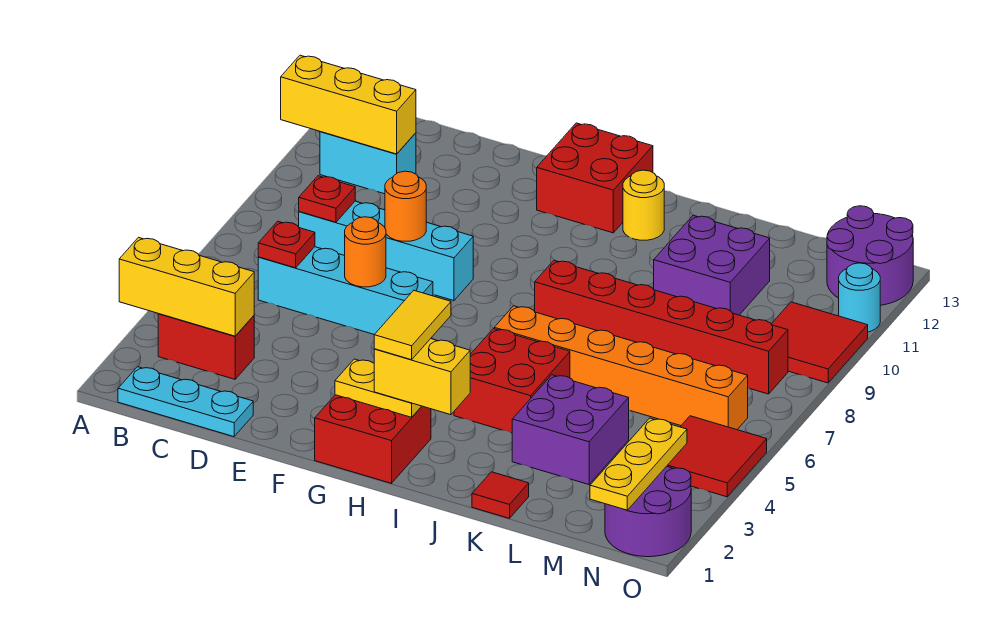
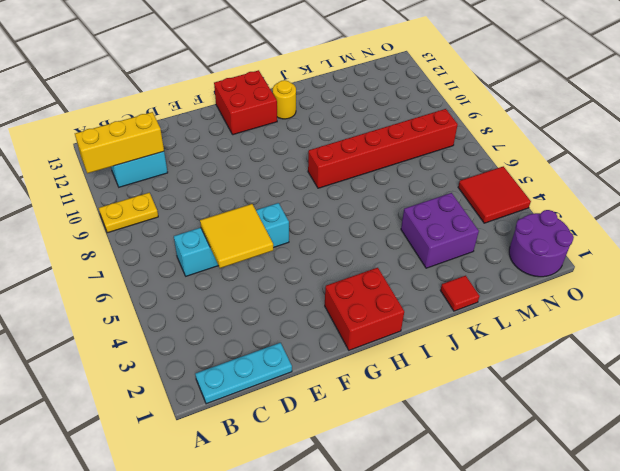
yellow 1x2 plate [99,193,158,233] -> yellow 1x2 plate moved to [335,359,421,417]
yellow 2x2 tile [200,204,273,268] -> orange 1x1 round brick [345,217,386,287]
none -> red 1x2 brick [158,314,254,379]
none -> cyan 1x4 brick [299,201,473,301]
none -> red 2x2 brick [454,329,570,433]

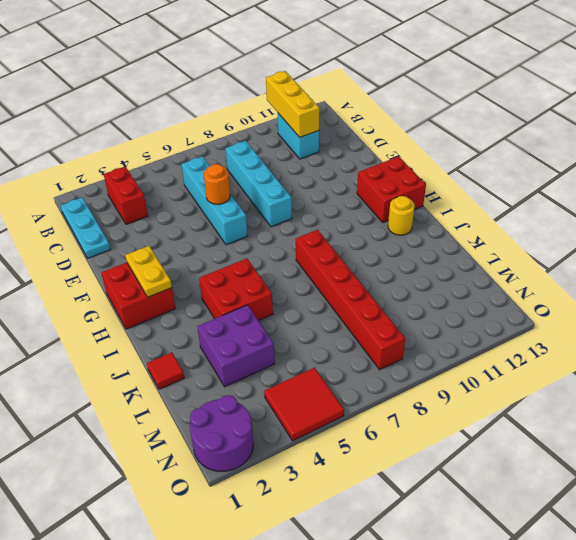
none -> orange 1x6 brick [494,306,748,430]
none -> purple 2x2 brick [654,215,770,315]
none -> red 2x2 tile [771,302,868,383]

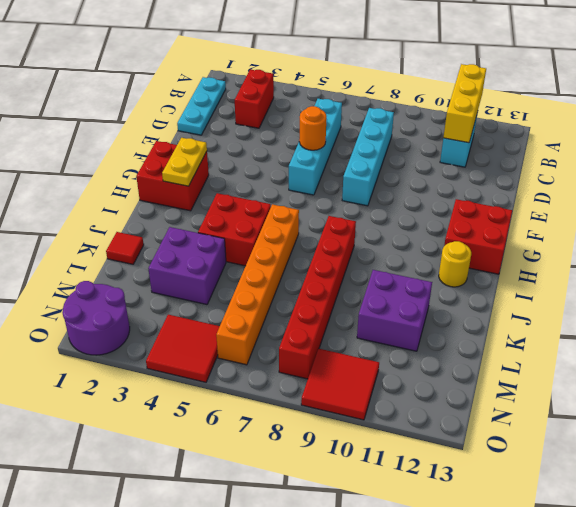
none -> purple 2x2 round brick [827,206,913,305]
none -> cyan 1x1 round brick [839,263,880,332]
none -> yellow 1x3 brick [119,237,254,336]

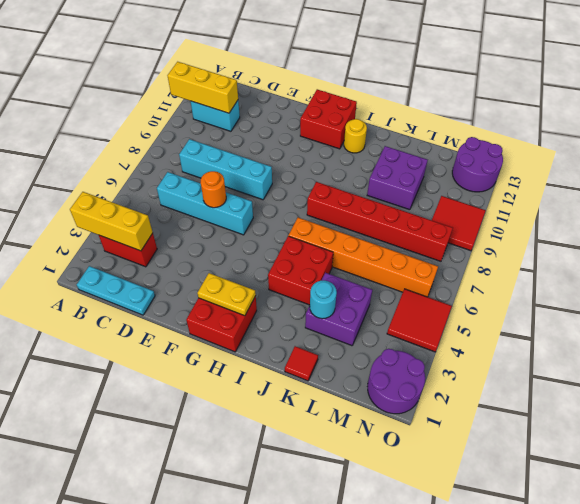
cyan 1x1 round brick [310,280,337,319] -> cyan 1x1 round brick moved to [839,263,880,332]
none -> red 1x1 plate [258,221,315,268]
none -> red 1x1 plate [299,176,355,222]
none -> orange 1x1 round brick [385,171,426,241]

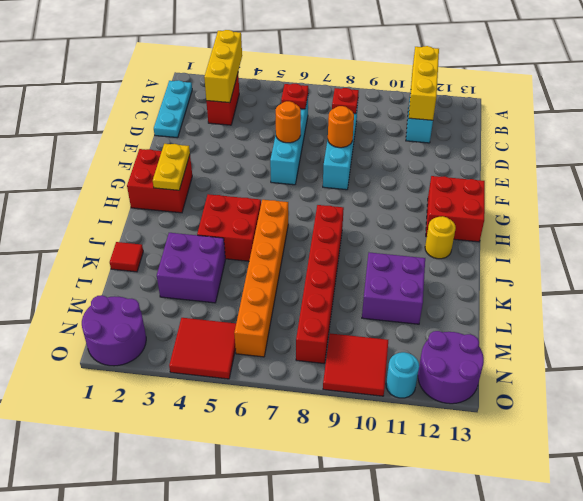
none -> yellow 1x3 plate [590,418,687,510]
none -> yellow 1x2 brick [374,339,470,415]
none -> yellow 1x2 tile [374,291,451,360]

